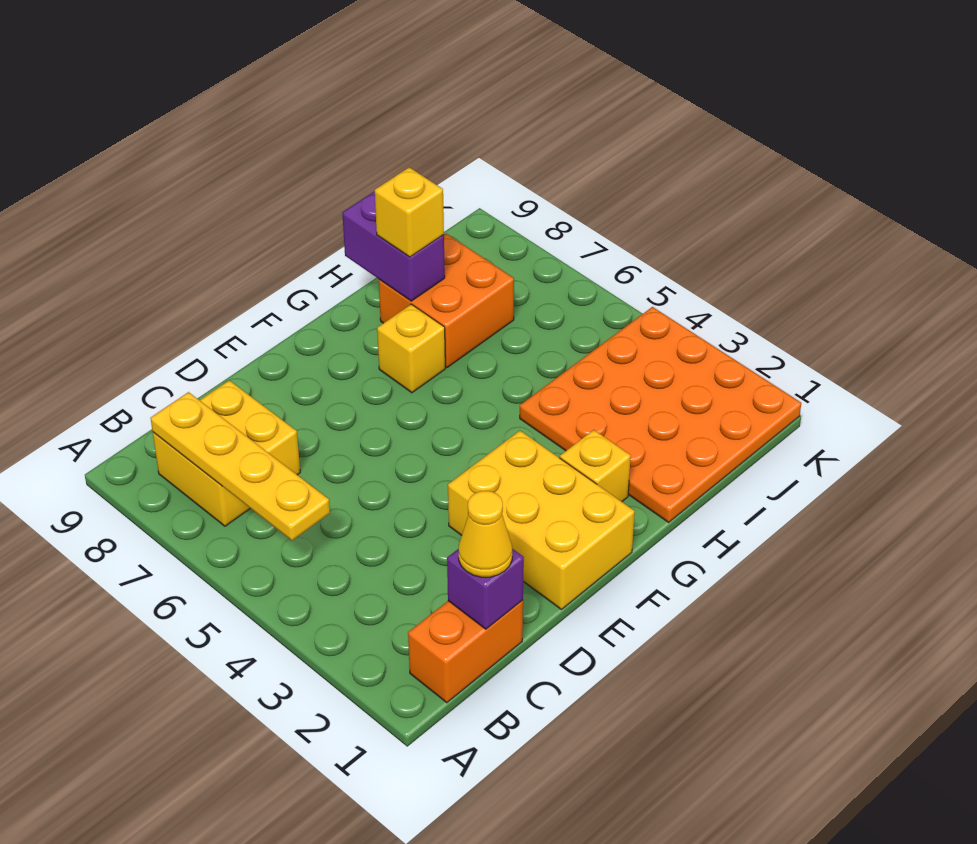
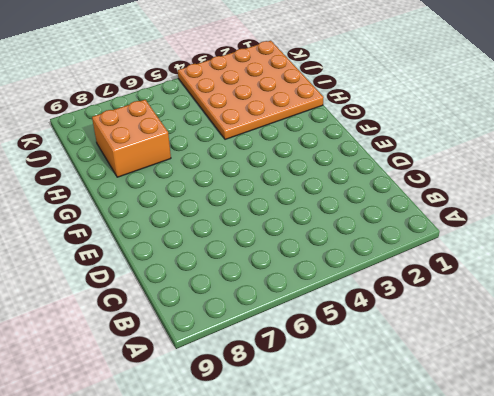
none -> orange 1x2 brick [408,600,523,703]
none -> yellow 2x2 brick [153,380,300,526]
none -> yellow 2x3 brick [448,431,635,609]

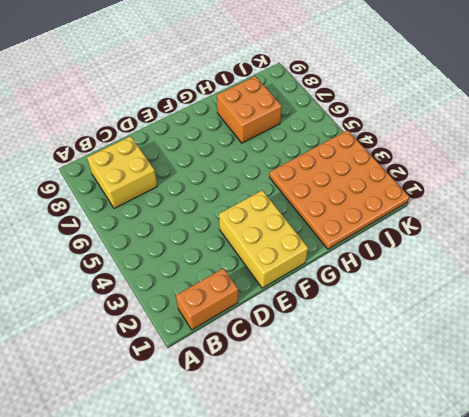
none -> yellow 1x1 brick [560,430,631,502]
none -> yellow 1x1 brick [377,304,445,393]
none -> yellow 1x4 plate [151,392,330,540]

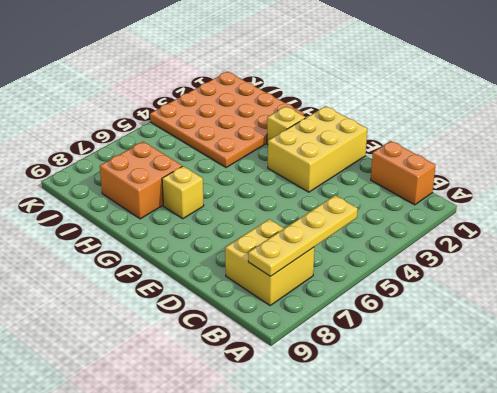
none -> purple 1x1 brick [447,549,524,629]
none -> purple 1x2 brick [342,191,445,301]
none -> yellow 1x1 cone [459,491,512,577]

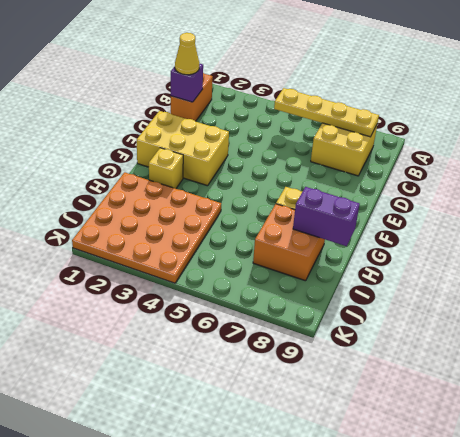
none -> yellow 1x1 brick [375,167,444,257]

